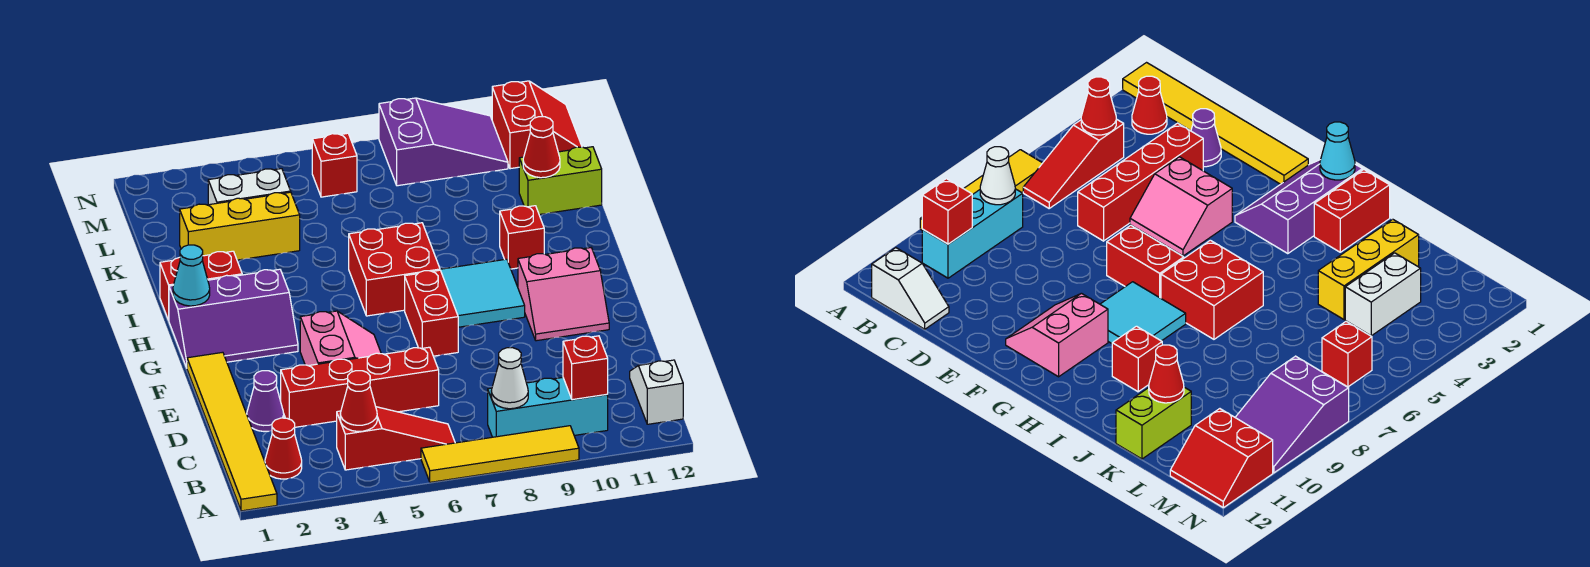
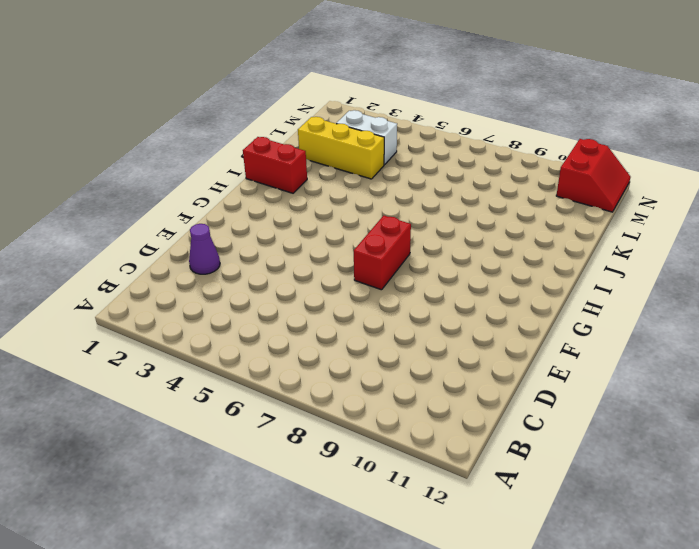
none -> yellow 1x6 tile [187,352,277,511]
none -> yellow 1x4 tile [421,426,579,482]
none -> red 1x1 cone [265,418,302,479]

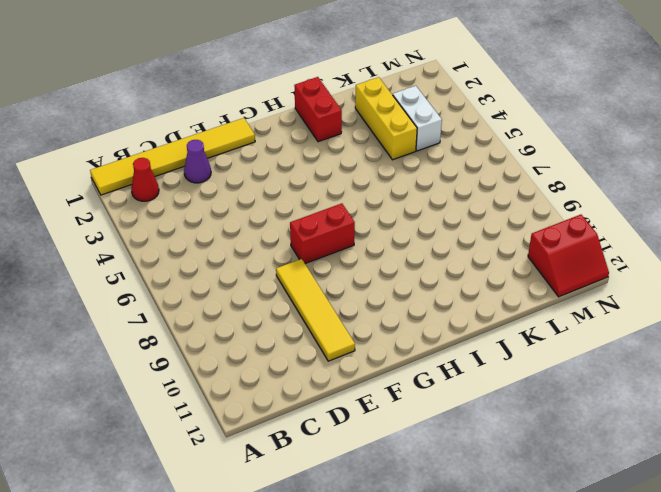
yellow 1x4 tile [276,259,355,361] -> yellow 1x4 tile moved to [421,426,579,482]
none -> red 1x3 slope [337,407,455,470]
none -> cyan 1x3 brick [488,378,608,437]
none -> white 1x2 slope [630,360,683,424]

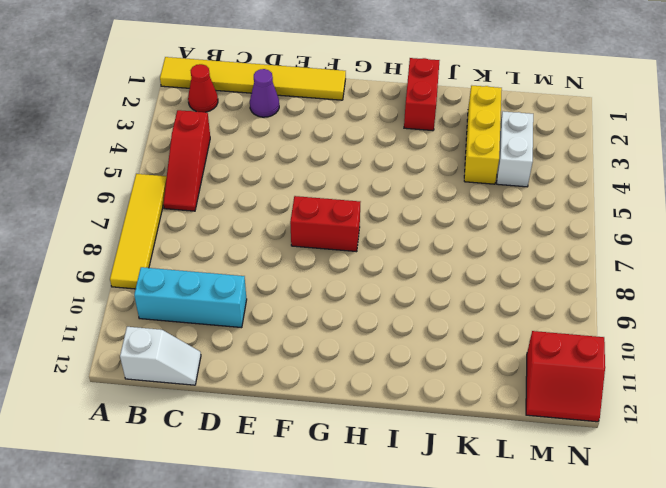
cyan 1x3 brick [134,267,247,328] -> cyan 1x3 brick turned to [488,378,608,437]
none -> red 1x4 brick [281,347,439,427]
none -> pink 2x2 slope [300,311,381,366]
none -> pink 2x2 slope [518,248,609,341]

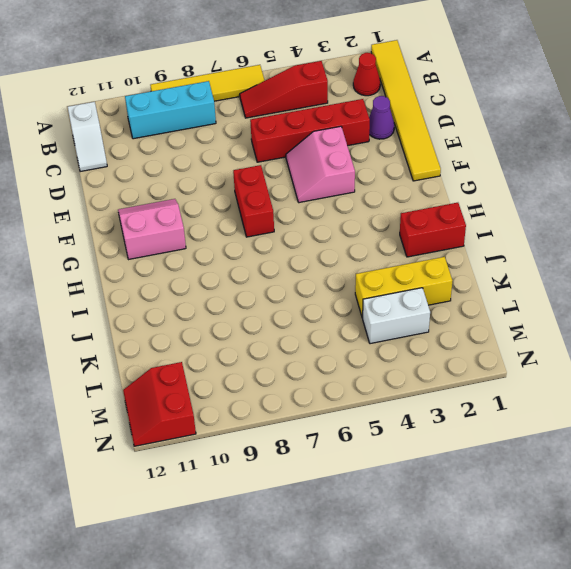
none -> purple 2x3 slope [169,269,298,368]
none -> cyan 2x2 tile [440,259,525,327]
none -> red 2x2 brick [349,223,440,316]

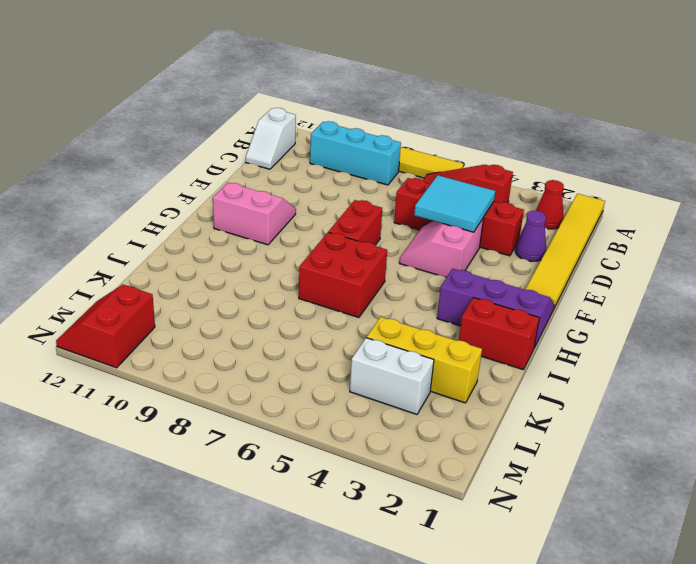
cyan 2x2 tile [414,175,495,232] -> cyan 2x2 tile moved to [440,259,525,327]
none -> red 1x1 brick [500,206,544,269]
none -> lime 1x2 brick [519,147,602,214]
none -> red 1x1 brick [312,133,357,197]

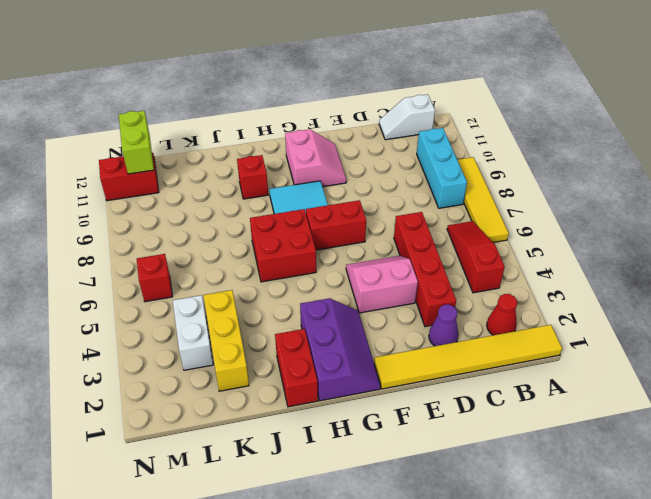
lime 1x2 brick [119,111,154,174] -> lime 1x2 brick moved to [519,147,602,214]
none -> purple 2x3 slope [379,98,508,186]
none -> red 1x1 cone [340,371,377,431]
none -> white 1x1 cone [491,348,528,409]

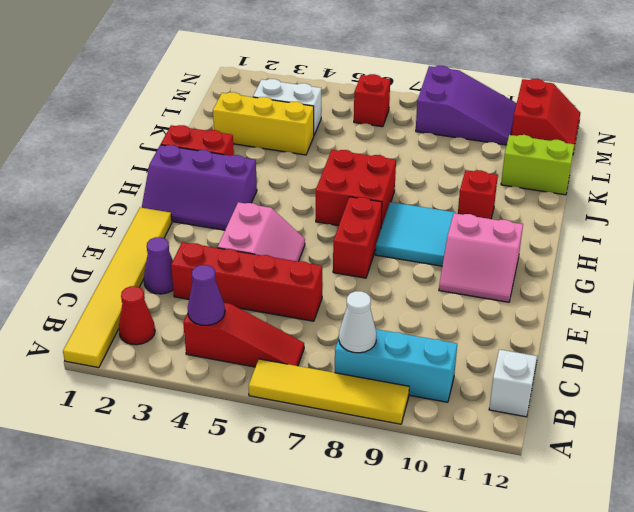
purple 1x1 cone [188,265,225,325] -> red 1x1 cone [340,371,377,431]
none -> red 1x1 brick [563,336,608,400]
none -> cyan 1x1 cone [173,245,210,306]
none -> red 1x1 cone [523,117,560,178]

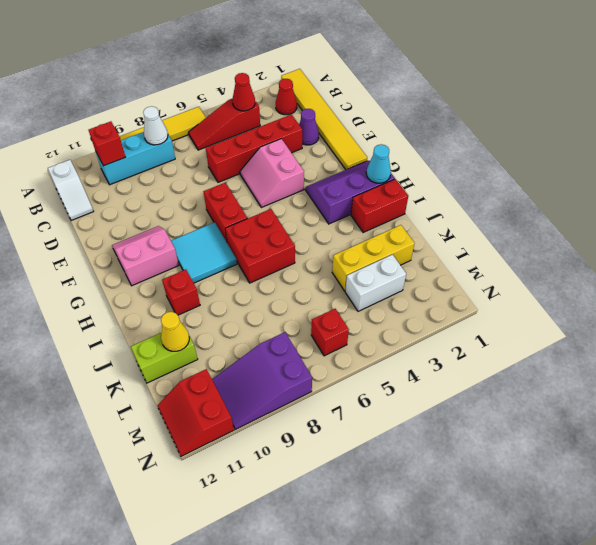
yellow 1x1 cone [161,312,189,351] -> red 1x1 cone [523,117,560,178]

